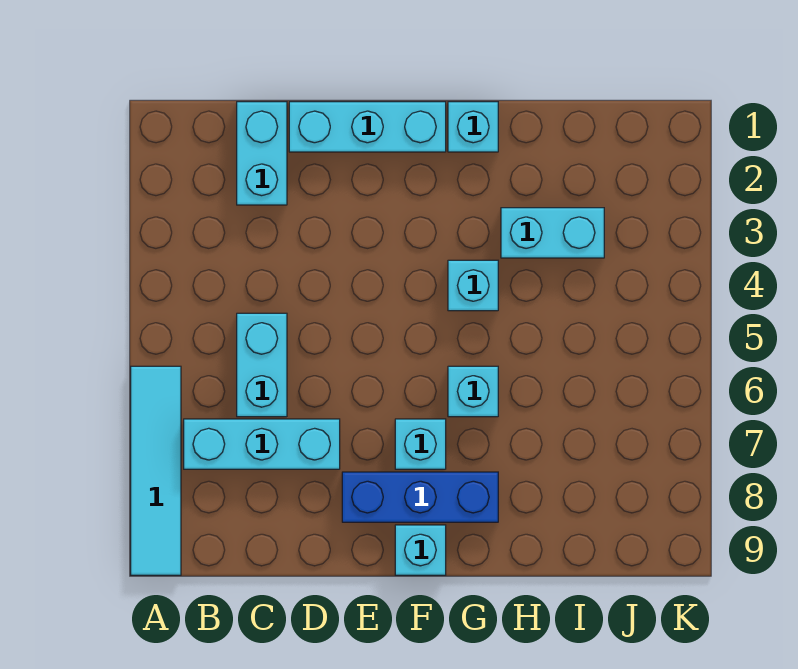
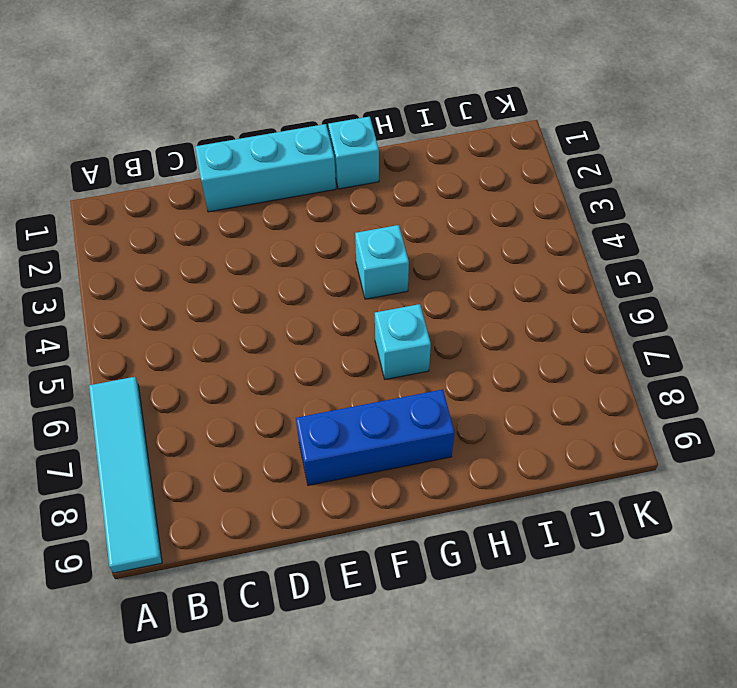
none -> cyan 1x3 brick [184,419,340,469]
none -> cyan 1x2 brick [237,102,287,205]
none -> cyan 1x2 brick [237,313,287,417]

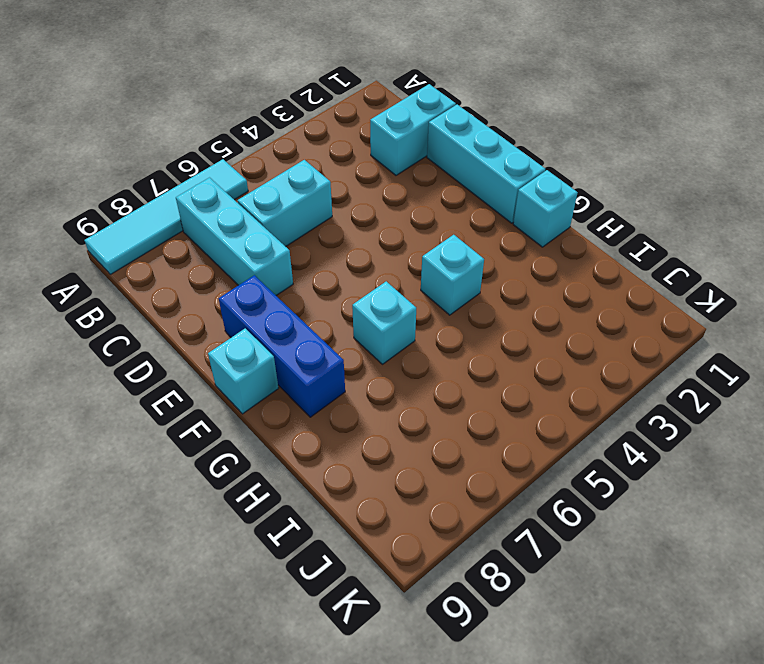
none -> cyan 1x1 brick [395,419,446,469]
none -> cyan 1x2 brick [501,208,604,258]

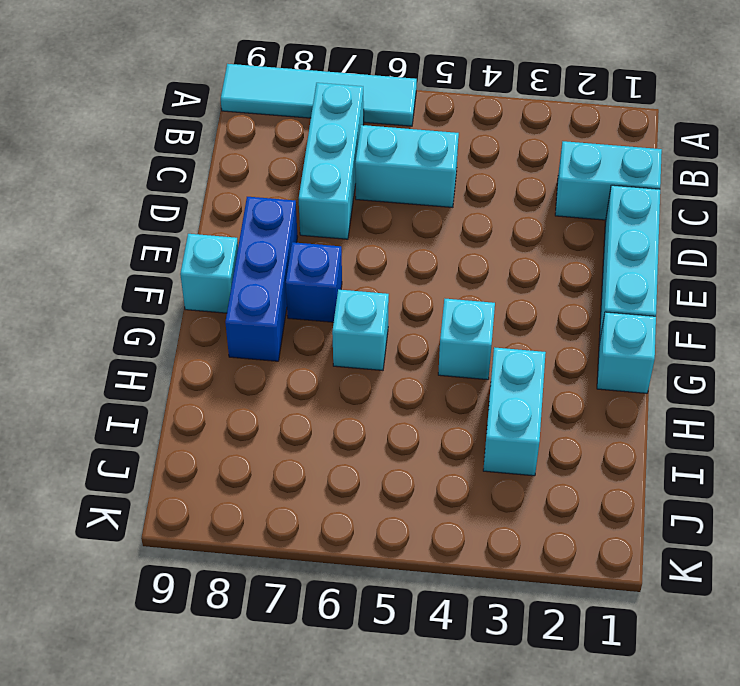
blue 1x1 brick [286,242,342,322] -> cyan 1x1 brick [395,419,446,469]

